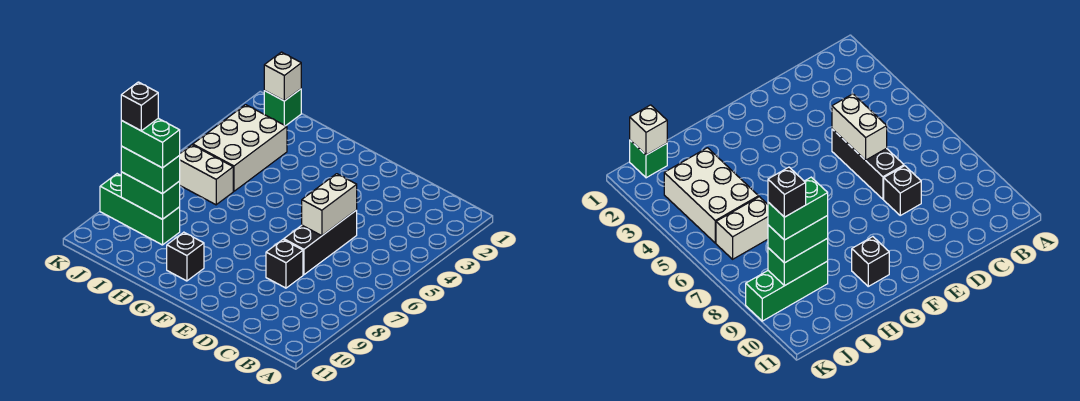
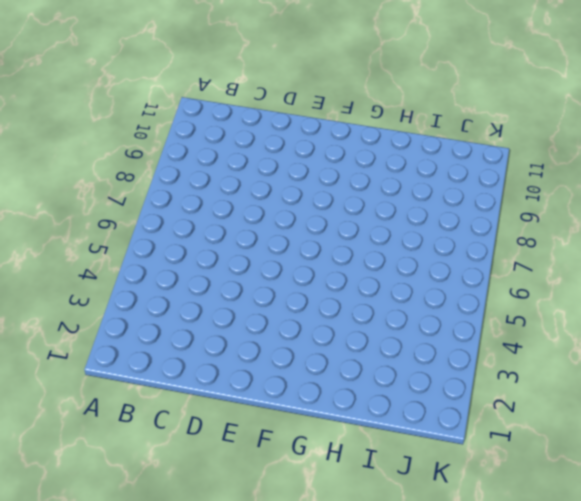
none -> black 1x3 brick [284,210,357,275]
none -> black 1x1 brick [266,240,303,288]
none -> black 1x1 brick [167,232,204,281]

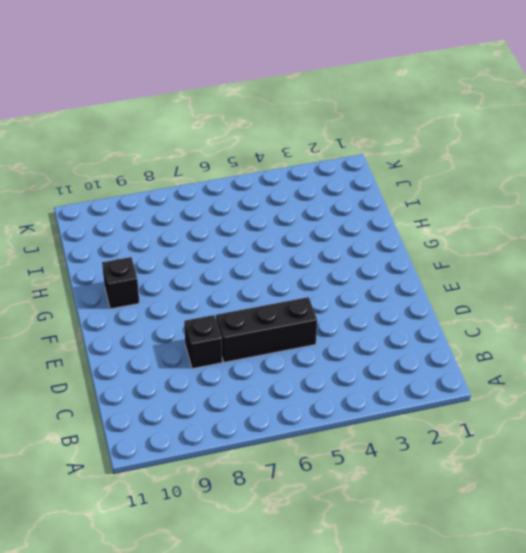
none -> white 2x3 brick [193,105,287,191]
none -> white 1x2 brick [179,145,233,205]
none -> green 1x3 brick [100,174,180,245]

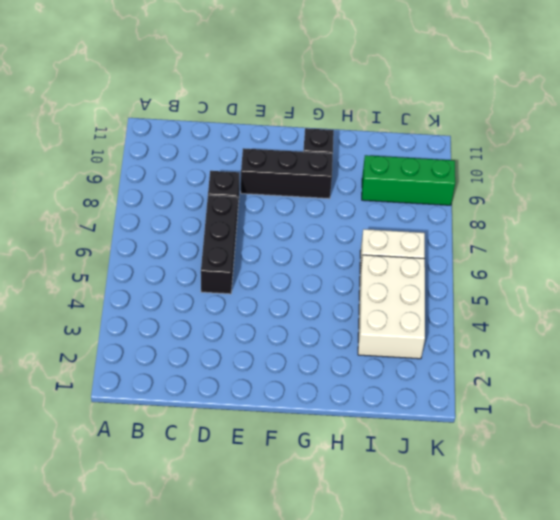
black 1x3 brick [241,148,333,199] -> none
none -> green 1x1 brick [264,89,301,126]
none -> white 1x2 brick [302,174,357,236]
none -> green 1x2 brick [121,172,180,219]

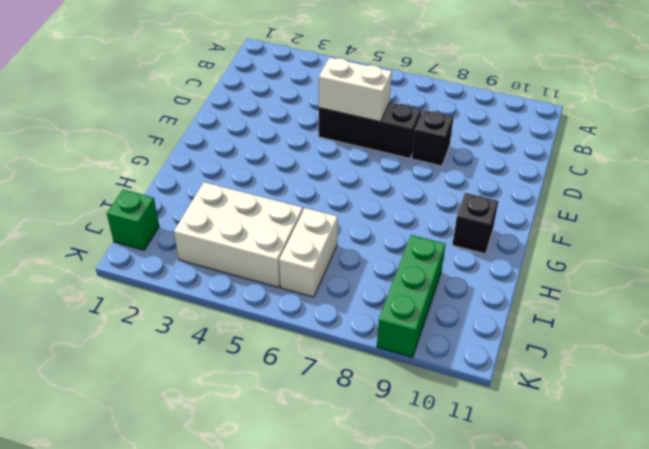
none -> green 1x2 brick [121,172,180,219]
none -> white 1x1 brick [264,52,301,101]
none -> green 1x2 brick [121,146,180,194]

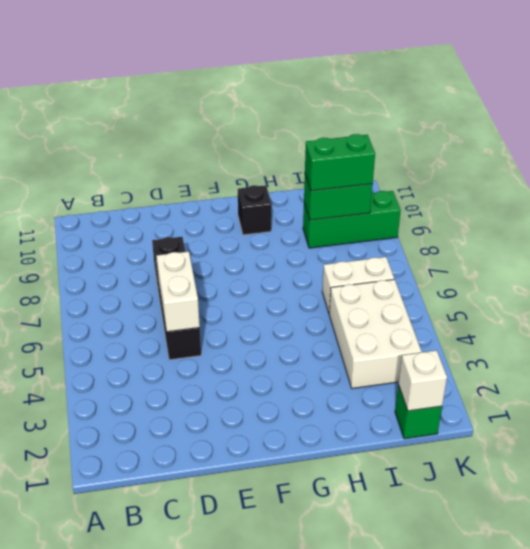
none -> green 1x2 brick [121,118,180,168]
none -> black 1x1 brick [121,82,158,131]

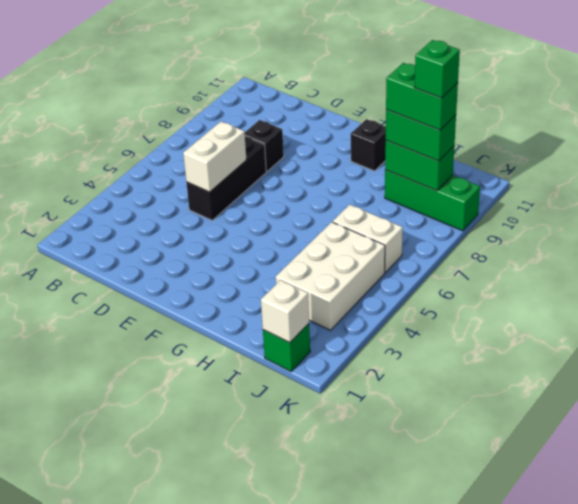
green 1x1 brick [414,40,460,98] -> black 1x1 brick [121,82,158,131]

